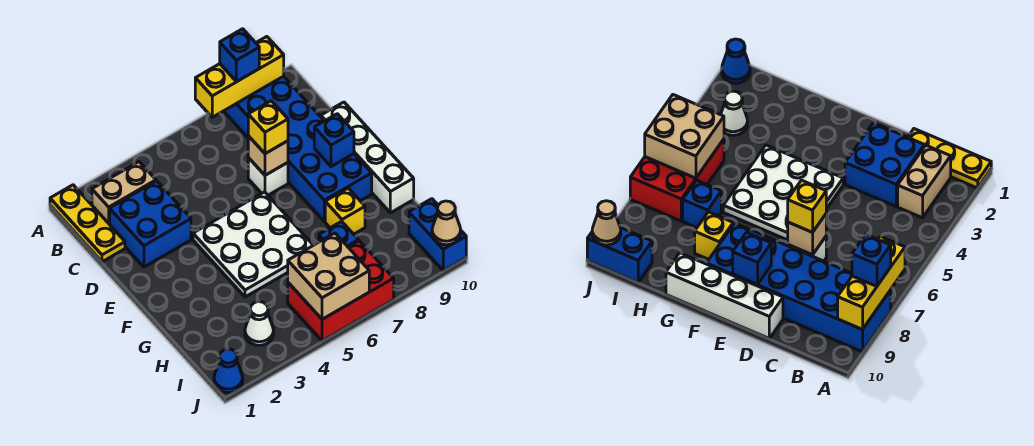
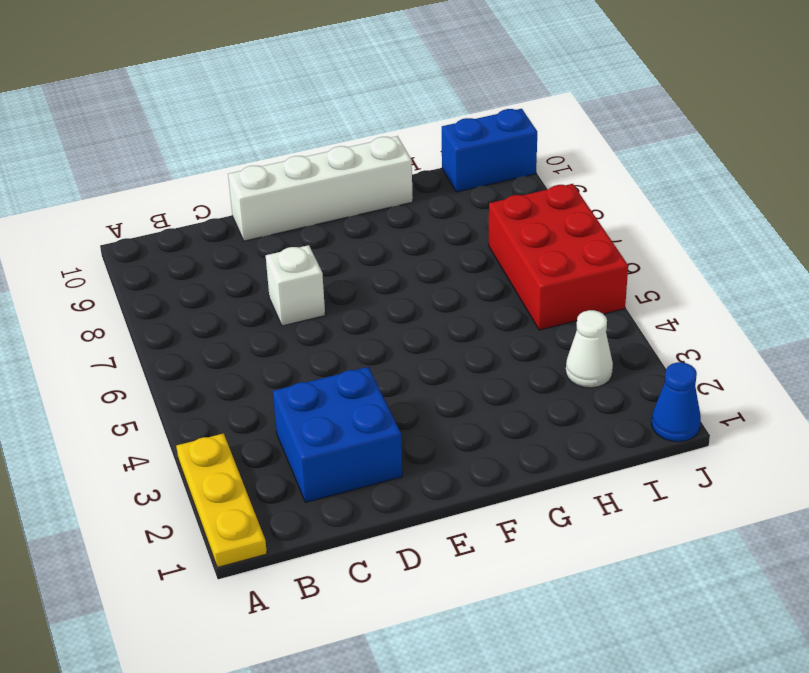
yellow 1x3 plate [176,434,267,567] -> yellow 1x3 plate turned to [50,185,125,262]
none -> blue 2x6 brick [224,76,372,222]
none -> tan 1x2 brick [92,162,156,225]
none -> white 3x3 plate [193,192,313,297]

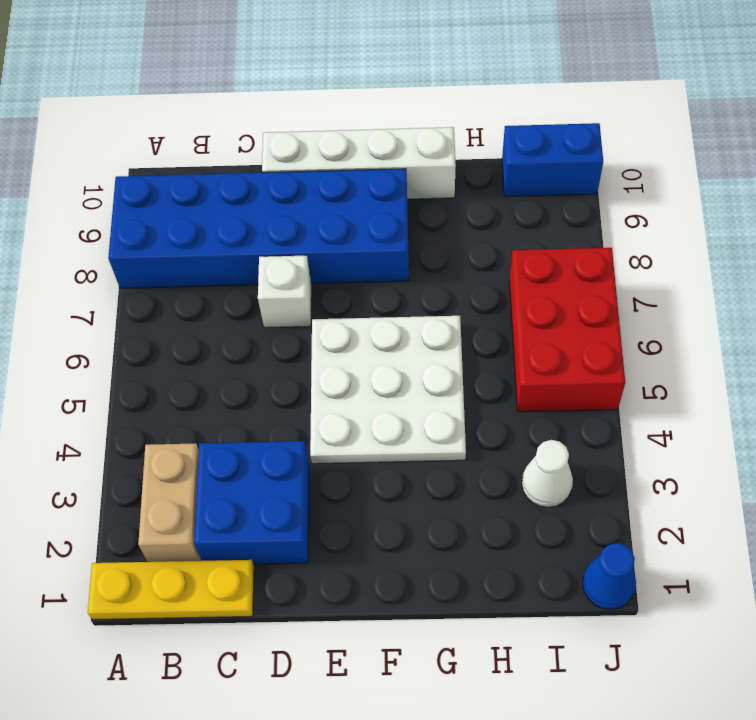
none -> yellow 1x1 brick [325,188,365,234]
none -> blue 1x1 brick [319,221,358,247]
none -> yellow 1x3 brick [195,37,284,117]

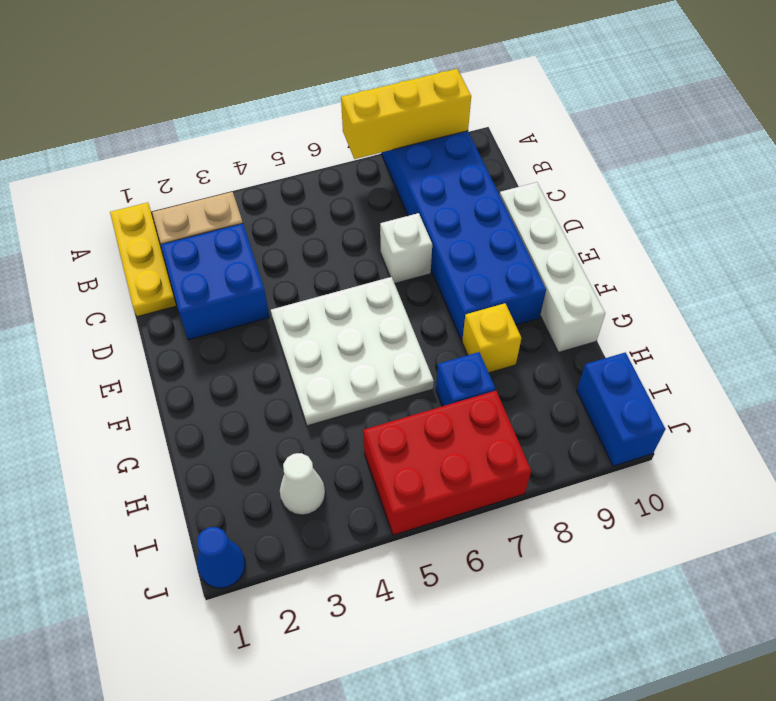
none -> tan 1x1 brick [248,136,288,175]
none -> blue 1x1 brick [314,114,354,166]
none -> tan 2x2 brick [288,233,369,319]

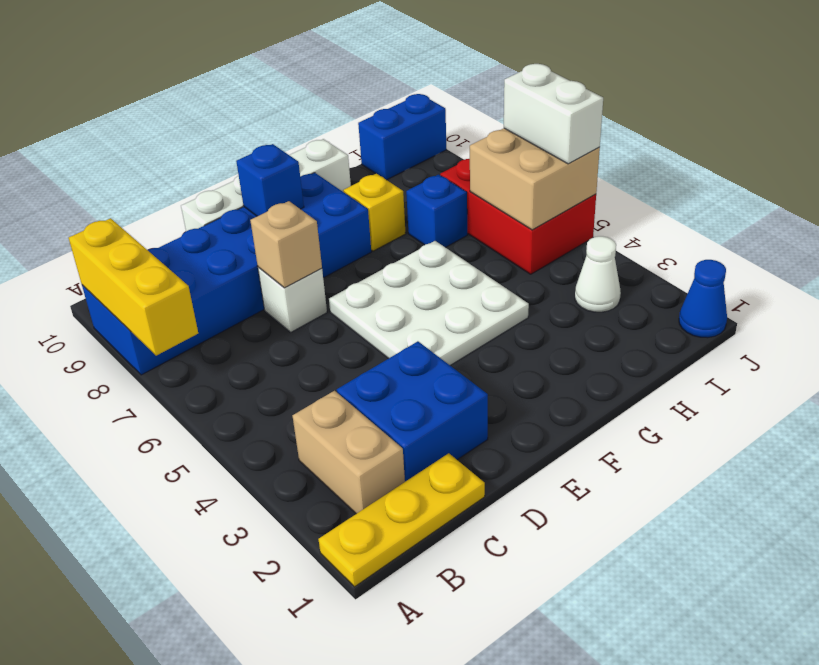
white 1x2 brick [504,64,603,164] -> none
none -> tan 1x1 cone [432,201,461,245]
none -> blue 1x1 brick [220,29,259,82]
none -> yellow 1x1 brick [248,101,288,154]

